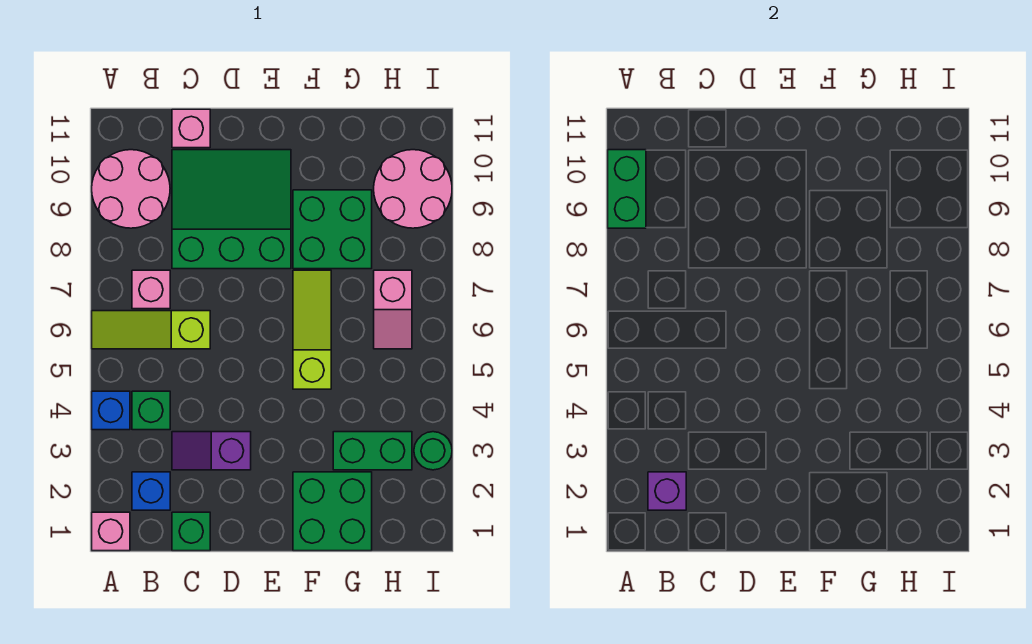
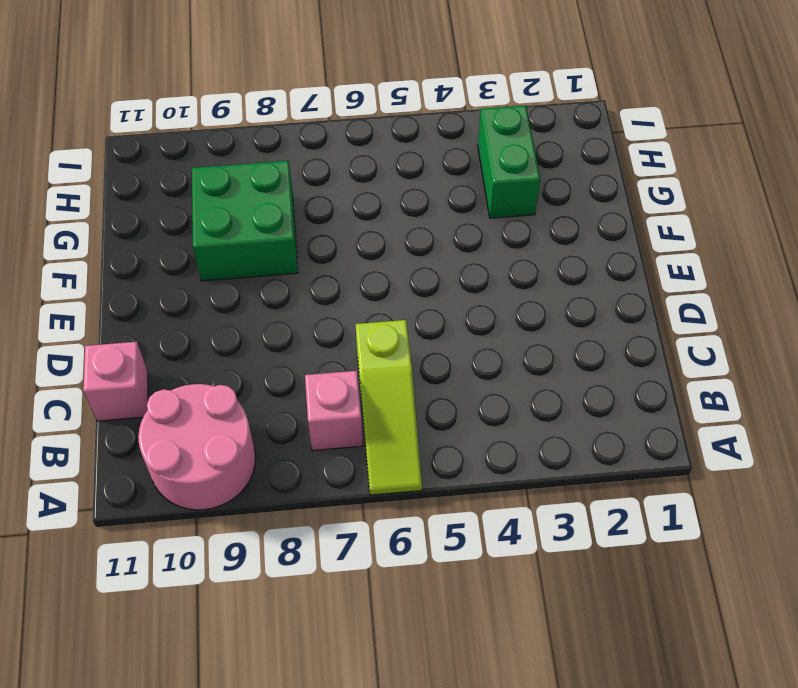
none -> pink 1x1 brick [92,512,130,551]
none -> blue 1x1 brick [92,391,130,430]
none -> blue 1x1 brick [132,472,170,510]

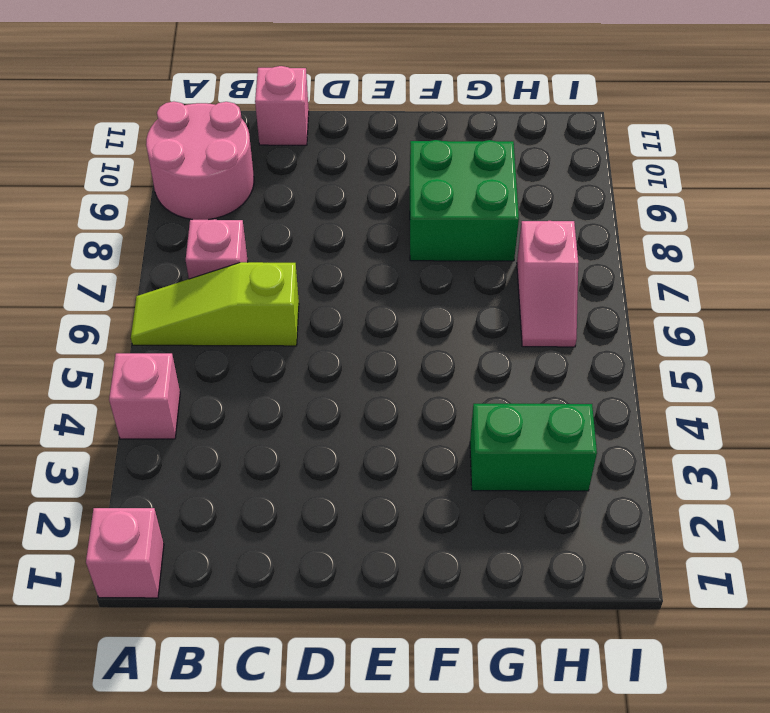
pink 1x1 brick [109,353,180,439] -> blue 1x1 brick [92,391,130,430]
none -> blue 1x1 brick [132,472,170,510]
none -> green 1x1 brick [132,391,170,430]
none -> green 1x1 brick [172,512,210,551]

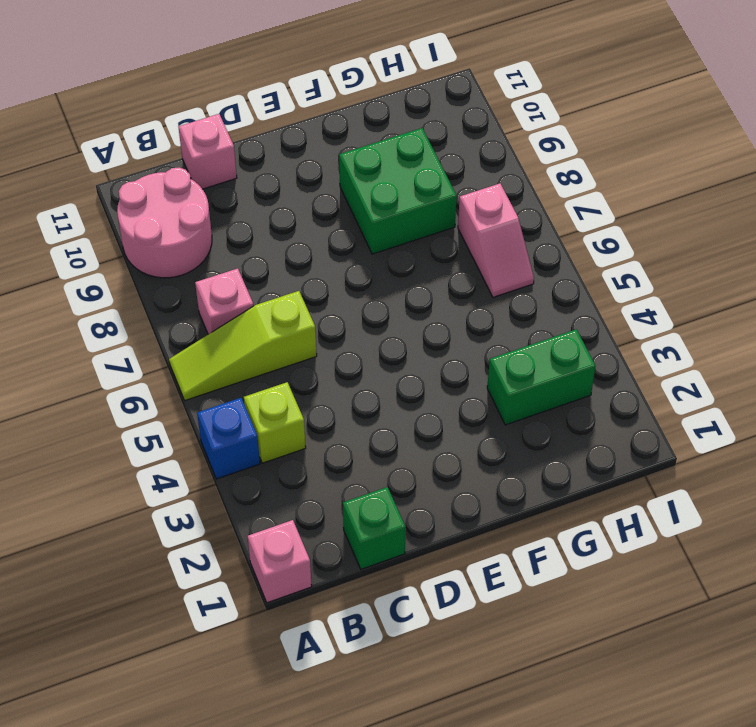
lime 1x1 brick [244,382,306,463] -> green 1x1 brick [132,391,170,430]
none -> blue 1x1 brick [132,472,170,510]
none -> purple 1x2 slope [172,432,251,470]
none -> green 3x3 slope [172,150,291,269]

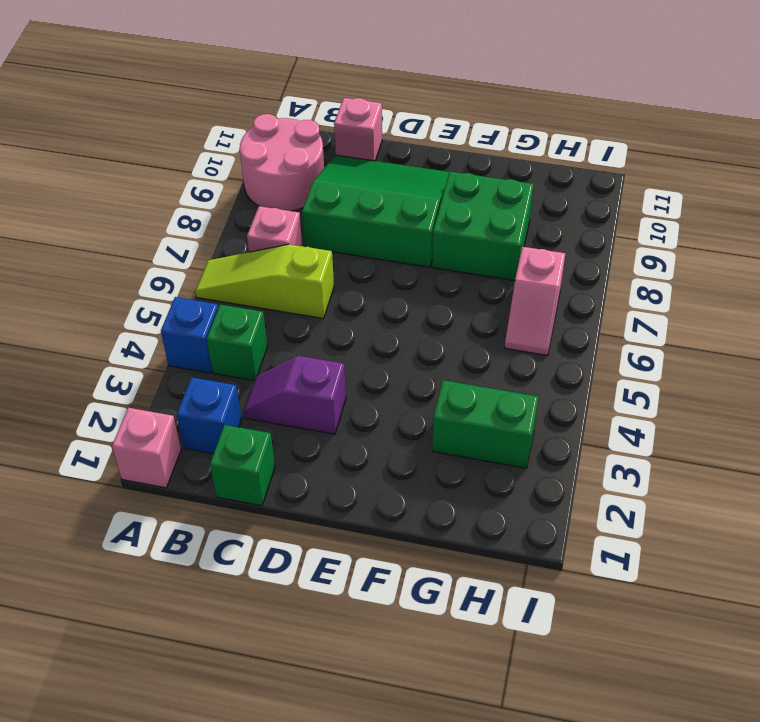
none -> green 2x2 brick [293,472,372,551]
none -> lime 1x3 slope [293,270,331,389]
none -> pink 2x2 round brick [374,150,452,228]

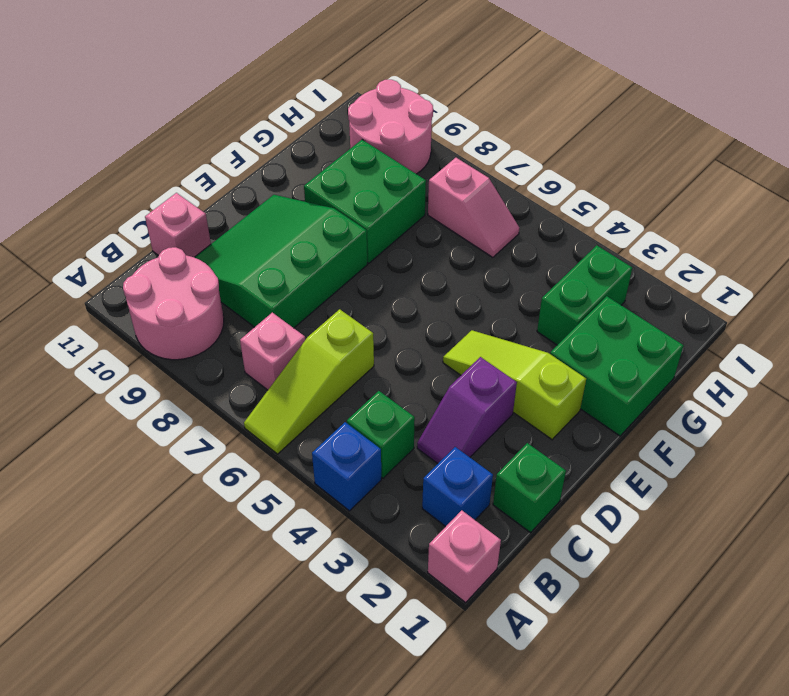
lime 1x3 slope [443,330,586,440] -> lime 1x3 slope moved to [293,270,331,389]
none -> green 1x1 round brick [414,432,452,470]
none -> green 1x2 brick [608,150,646,228]
none -> purple 1x1 brick [648,472,686,510]

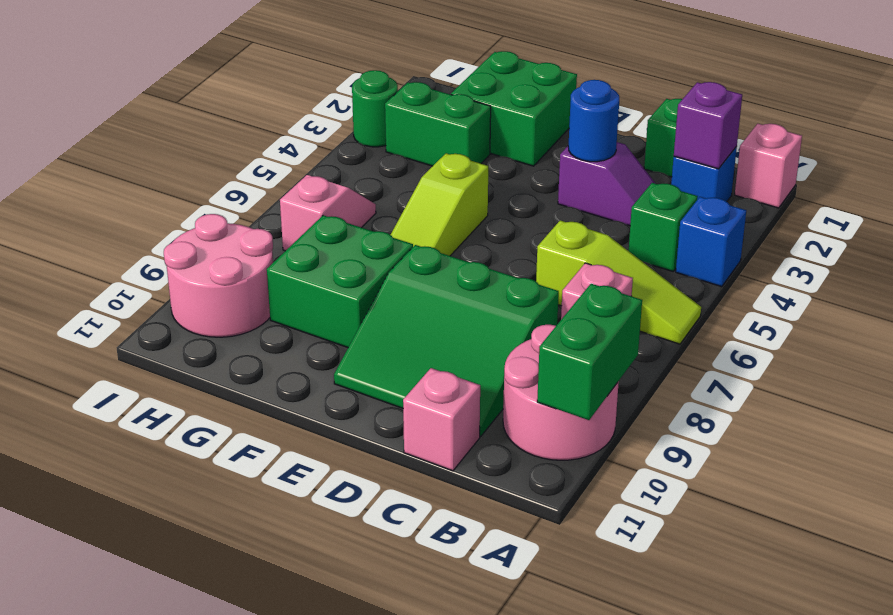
blue 1x1 round brick [568,80,619,162] -> none

